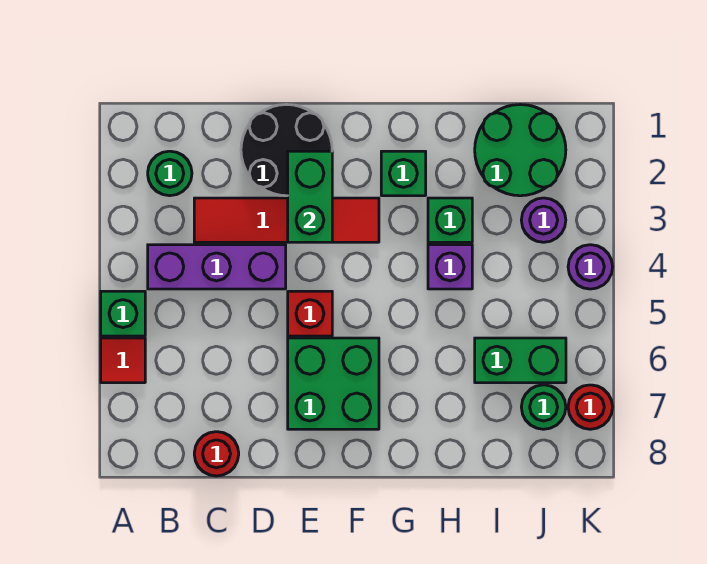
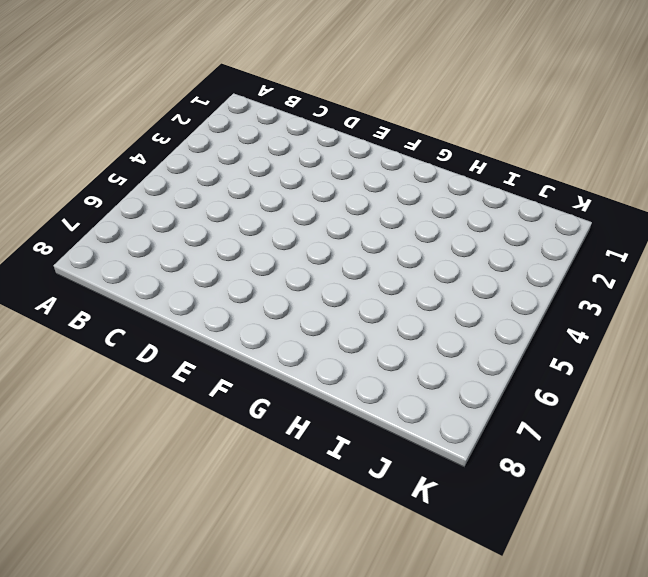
none -> green 1x1 brick [101,291,145,336]
none -> red 1x1 tile [101,338,145,383]
none -> green 1x1 round brick [148,151,192,196]

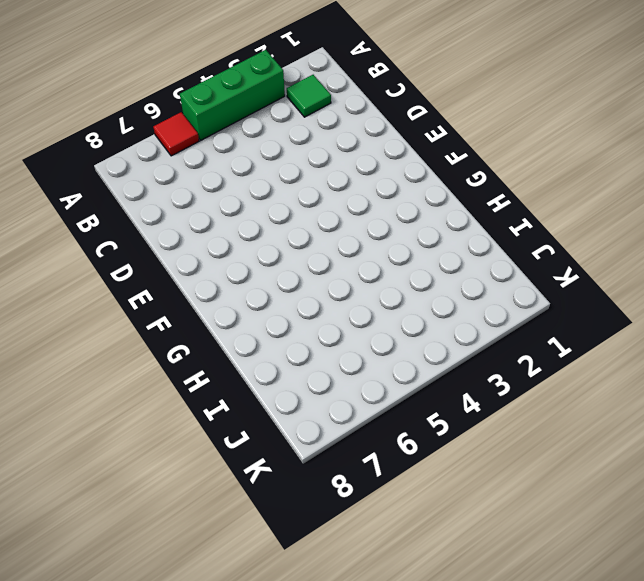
green 1x3 brick [180,50,285,140] -> green 1x1 brick [101,291,145,336]
green 1x1 tile [287,75,331,117] -> green 1x1 round brick [148,151,192,196]
none -> purple 1x3 brick [148,245,286,289]
none -> red 1x4 tile [194,198,379,242]
none -> red 1x1 round brick [194,432,239,476]

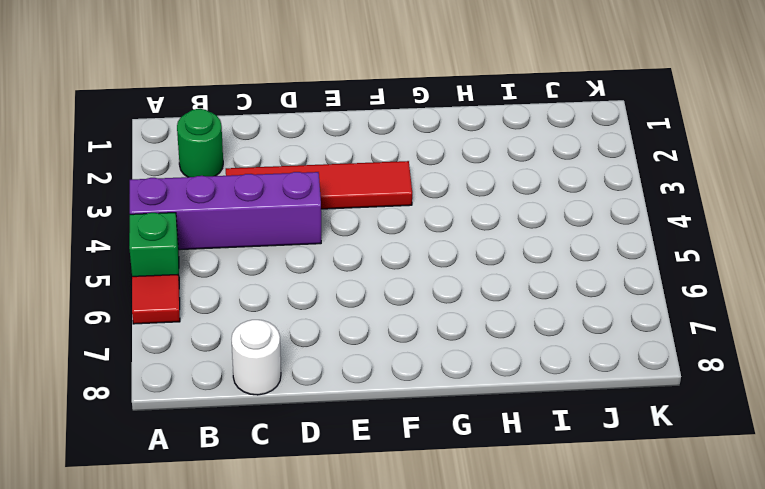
purple 1x4 brick [130,172,321,250] -> purple 1x3 brick [148,245,286,289]
white 1x1 round brick [232,320,281,395] -> red 1x1 round brick [194,432,239,476]
none -> black 2x2 round brick [241,105,332,196]
none -> red 1x1 brick [288,291,332,336]
none -> green 2x2 brick [288,338,379,429]

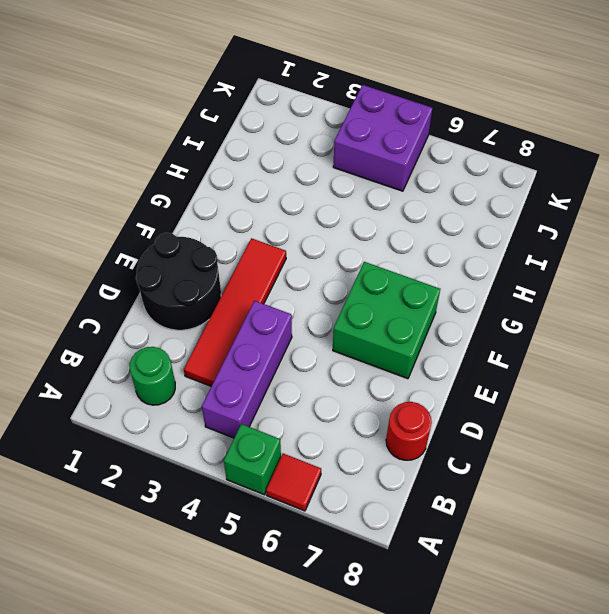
purple 2x2 brick [333,85,432,191] -> purple 1x1 round brick [568,245,613,289]
none -> red 1x1 brick [288,291,332,336]
none -> green 1x1 brick [381,151,426,196]
none -> green 1x1 brick [428,198,472,242]

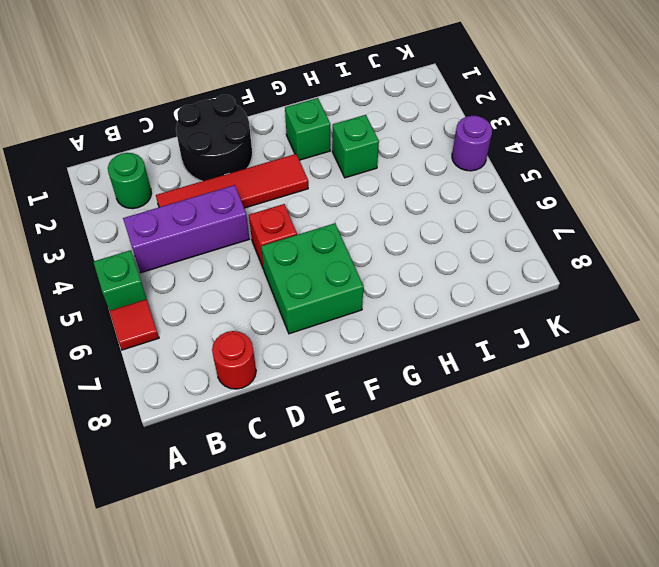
none -> purple 1x1 brick [428,245,472,289]
none -> green 2x2 round brick [475,105,566,196]
none -> green 1x2 brick [475,338,566,383]

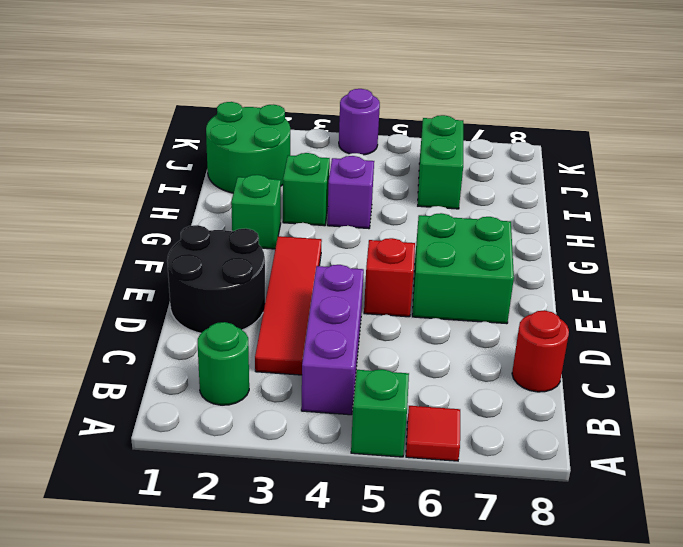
none -> purple 1x1 round brick [521,198,566,242]
none -> green 1x1 round brick [521,385,566,429]
none -> red 1x1 round brick [568,385,613,429]

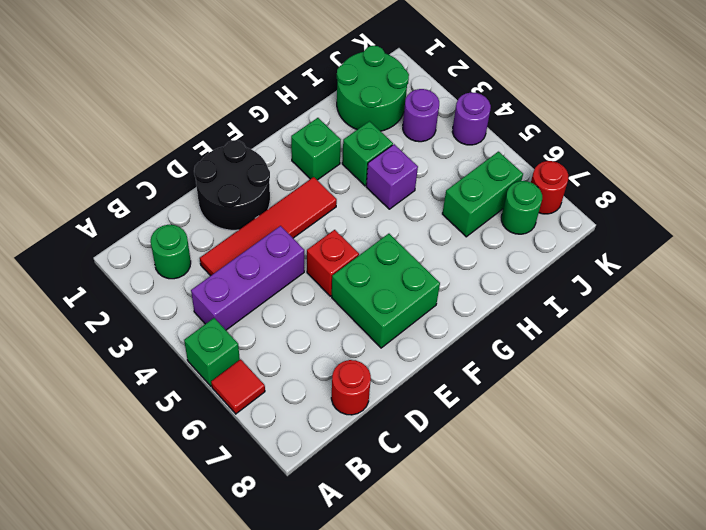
none -> green 1x2 brick [288,151,332,242]

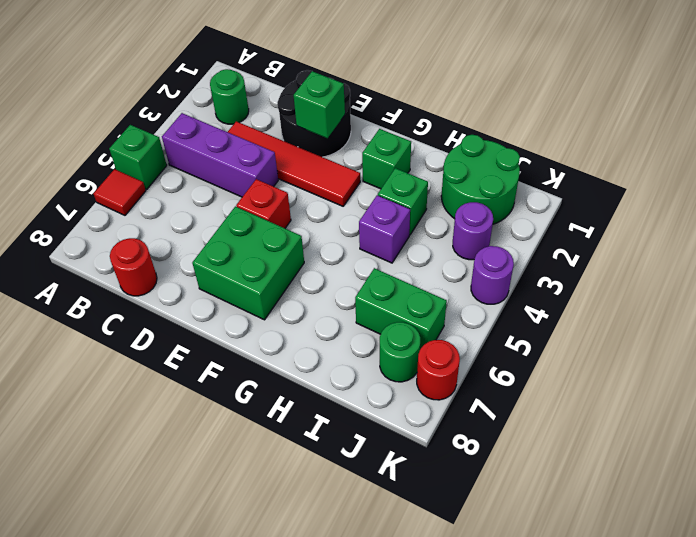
green 1x1 brick [294,71,345,138] -> green 1x2 brick [288,151,332,242]

